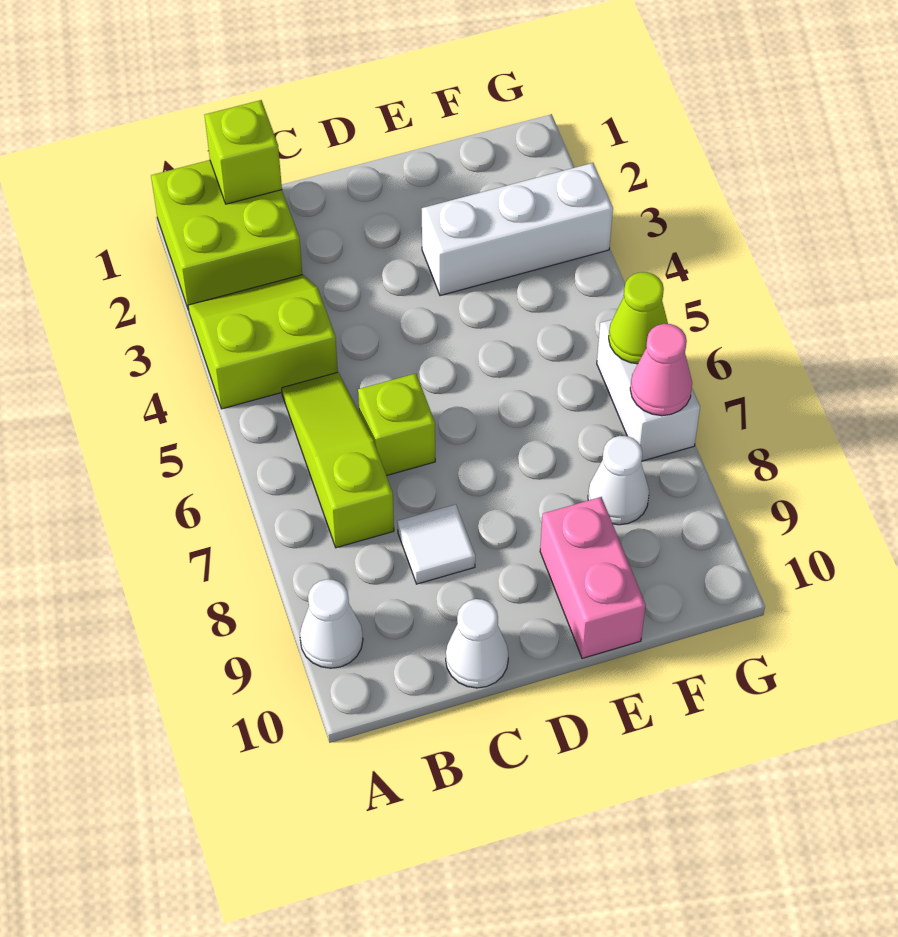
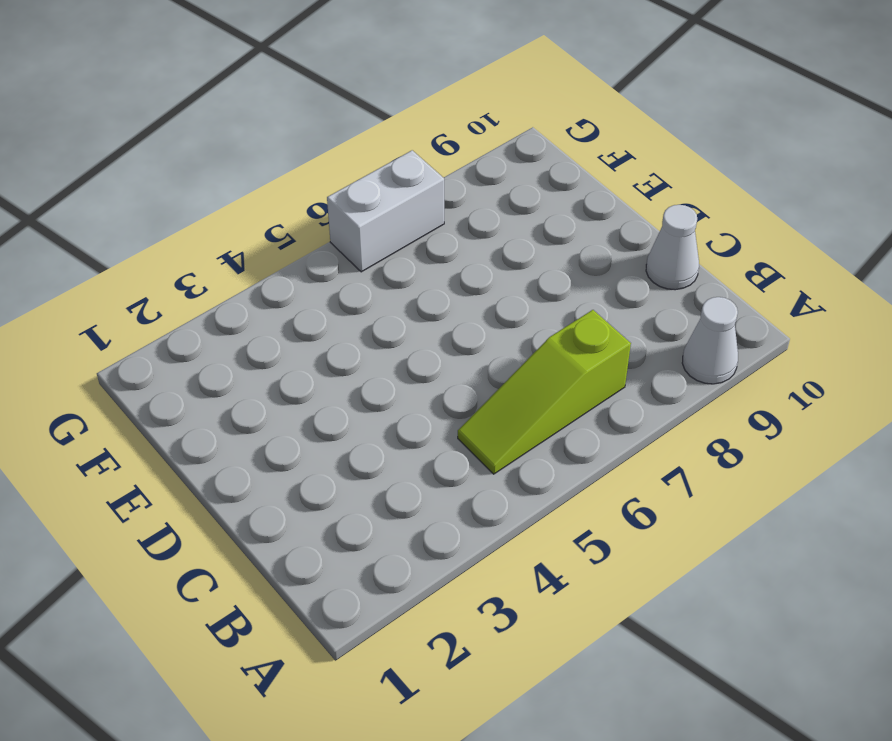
none -> lime 2x2 brick [151,160,302,310]
none -> lime 2x2 slope [188,275,338,409]
none -> lime 1x1 brick [358,373,435,476]

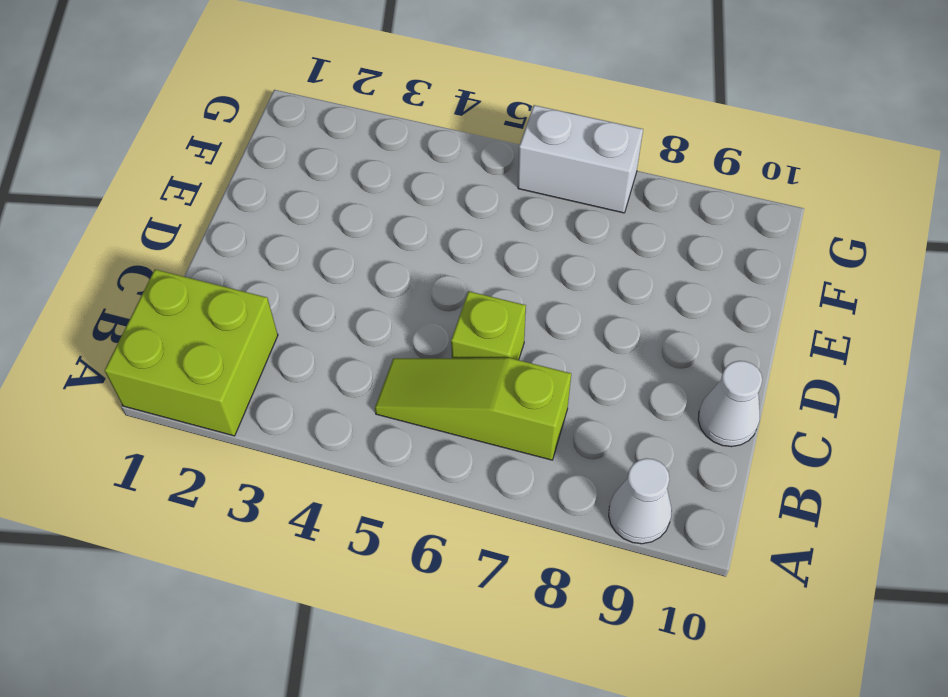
none -> lime 2x2 slope [188,275,338,409]
none -> white 1x1 tile [398,504,475,584]
none -> white 1x3 brick [422,163,613,296]

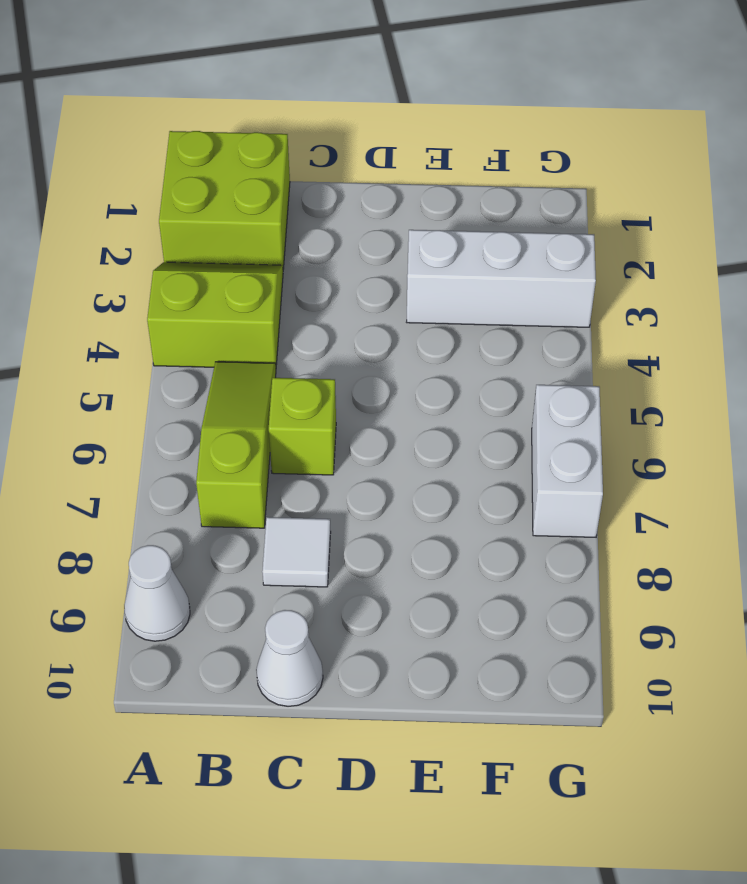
none -> pink 1x2 brick [540,497,646,658]
none -> white 1x1 cone [588,436,649,525]
none -> lime 1x1 brick [205,100,282,204]

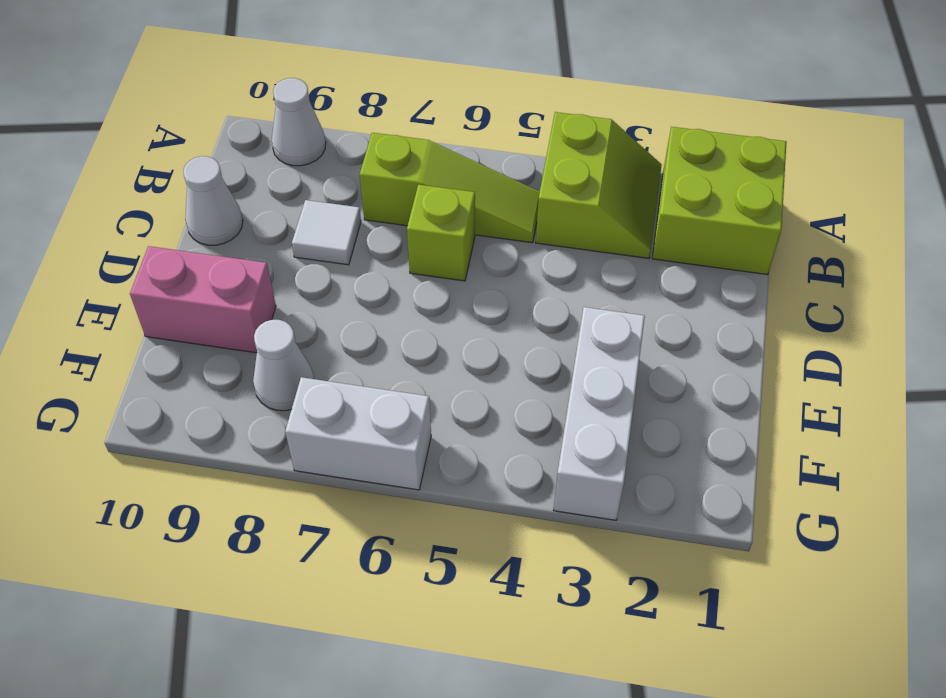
none -> lime 1x1 brick [205,100,282,204]
none -> lime 1x1 cone [609,272,668,364]
none -> pink 1x1 cone [630,324,692,416]

